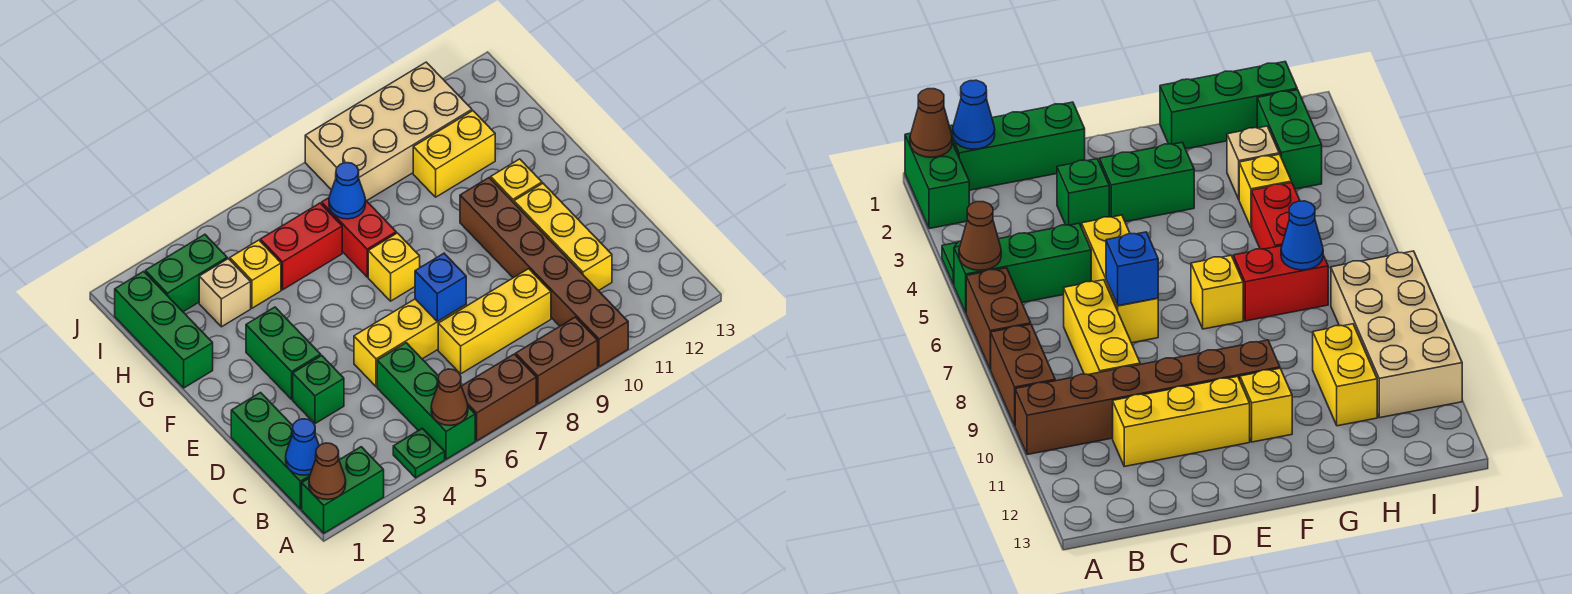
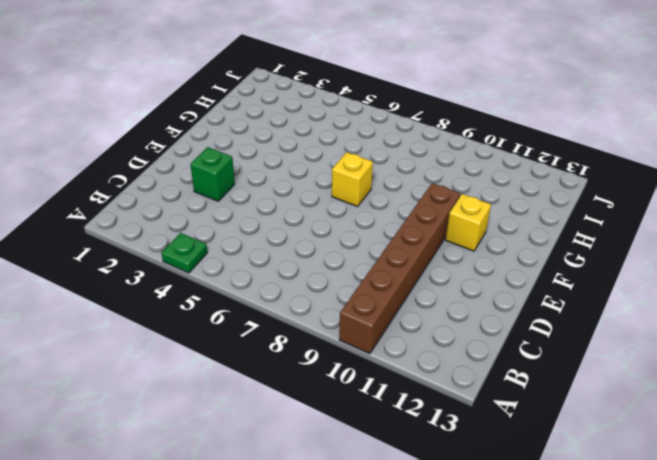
none -> green 1x2 brick [302,447,384,533]
none -> green 1x3 brick [377,343,475,459]
none -> brown 1x2 brick [462,354,536,441]

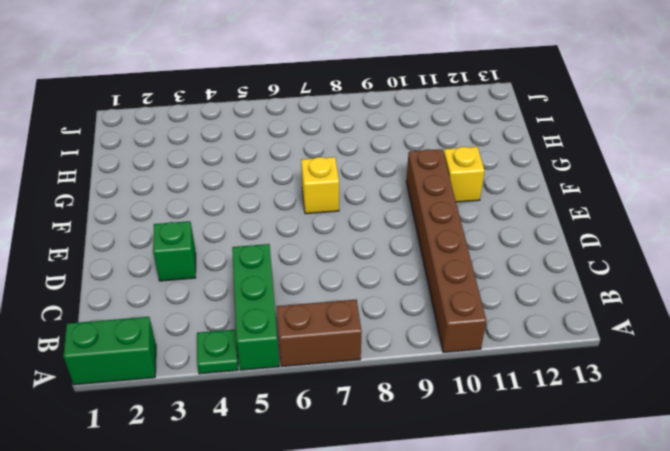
none -> brown 1x2 brick [516,317,598,404]
none -> green 1x3 brick [231,393,310,509]
none -> yellow 1x3 brick [438,269,551,374]

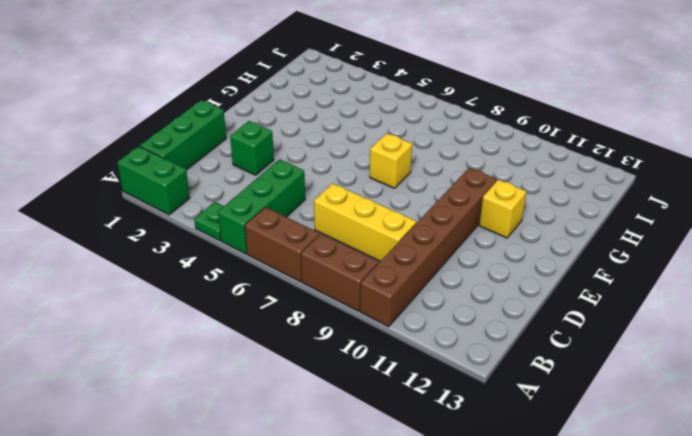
none -> yellow 1x3 brick [514,183,612,291]
none -> yellow 1x3 brick [354,299,466,387]
none -> green 1x2 brick [246,307,321,399]

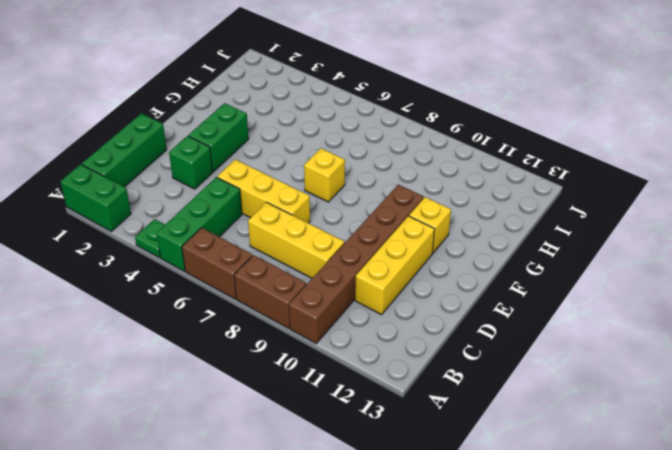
none -> green 1x3 brick [115,271,213,388]
none -> red 1x2 brick [322,198,396,277]
none -> tan 1x1 brick [199,259,251,327]

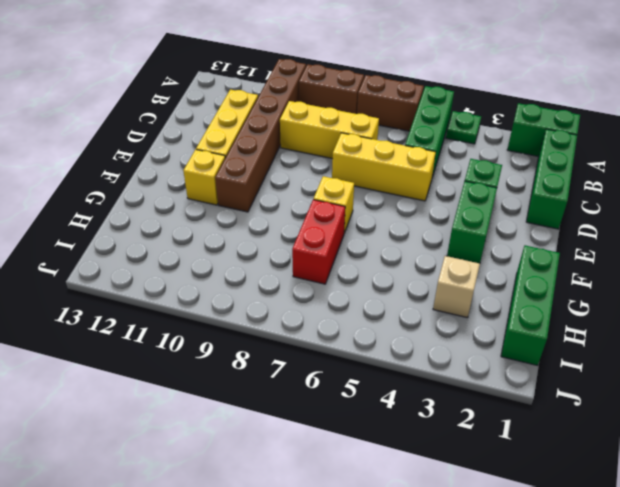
none -> yellow 1x1 brick [230,240,281,308]
none -> red 1x2 brick [260,203,342,290]
none -> yellow 1x2 brick [413,111,495,197]

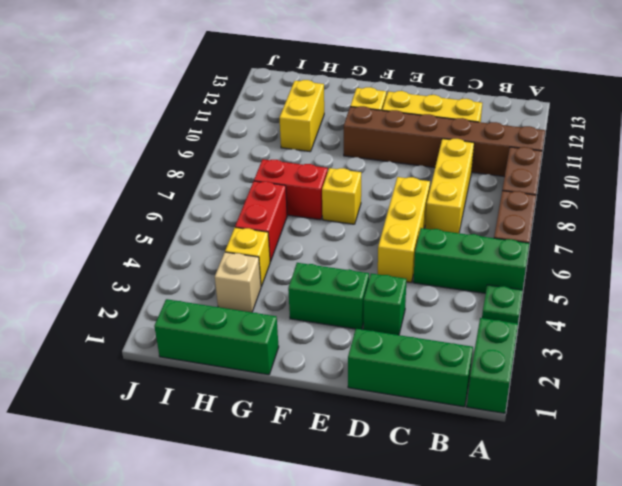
none -> green 1x2 brick [145,234,227,312]
none -> tan 2x4 brick [305,62,472,201]
none -> brown 1x1 cone [309,443,346,500]

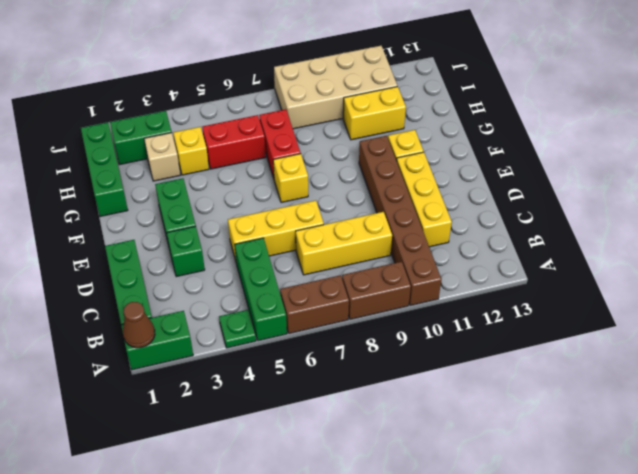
none -> brown 1x1 cone [431,369,468,425]
none -> blue 1x1 cone [286,419,319,475]
none -> blue 1x1 brick [415,253,466,322]

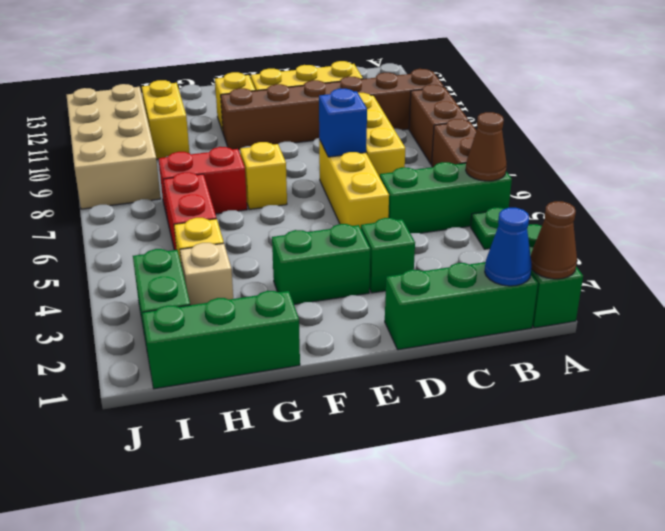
none -> blue 1x1 cone [329,163,366,219]

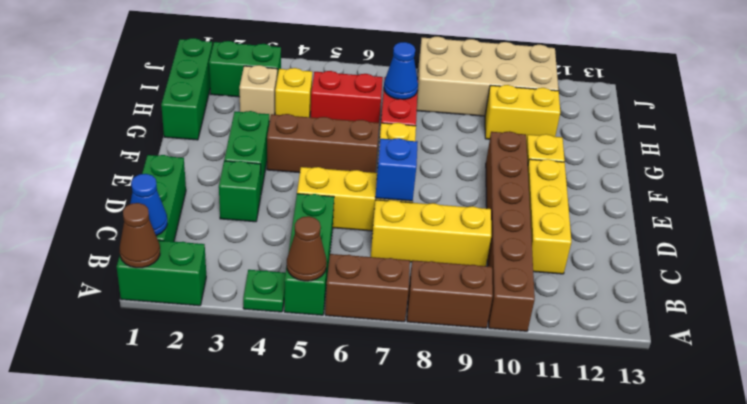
brown 1x3 brick [267,114,379,173] -> none

